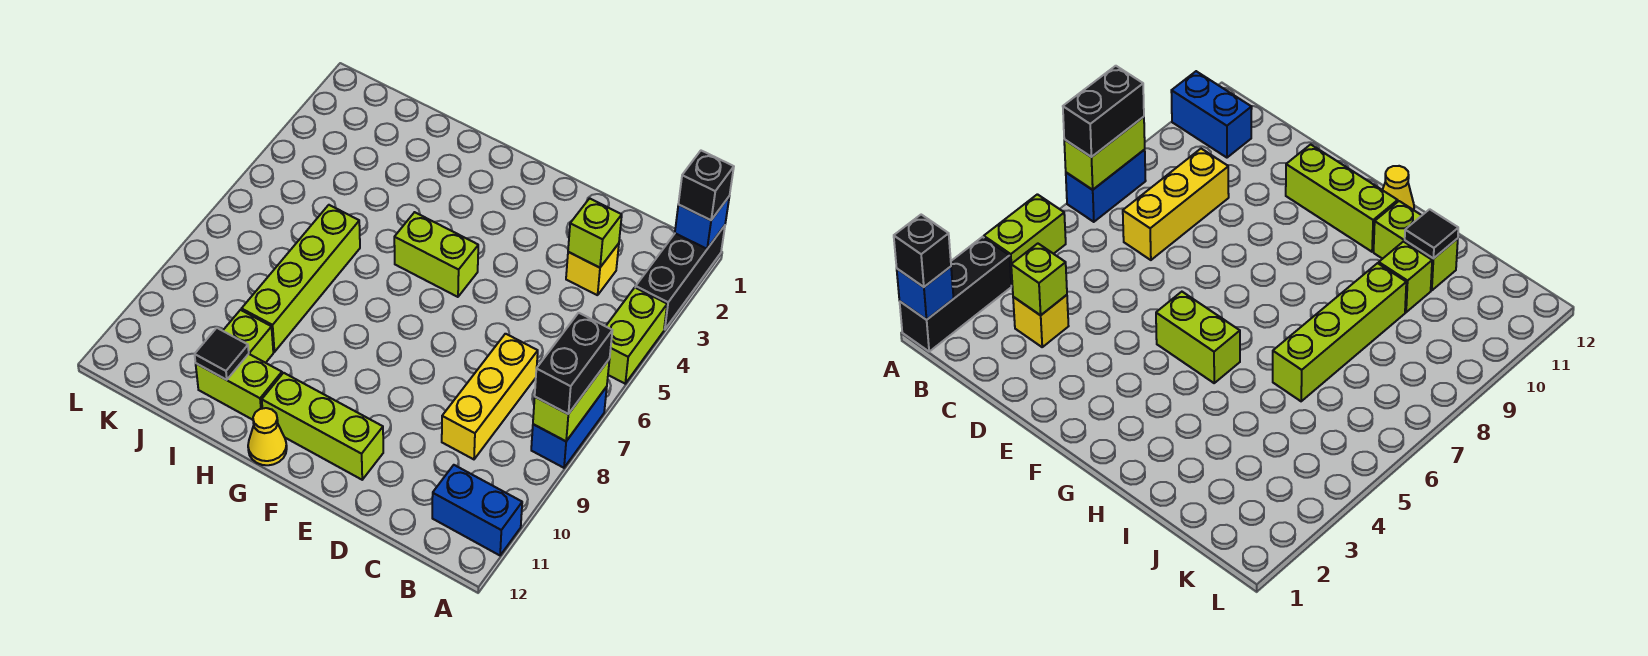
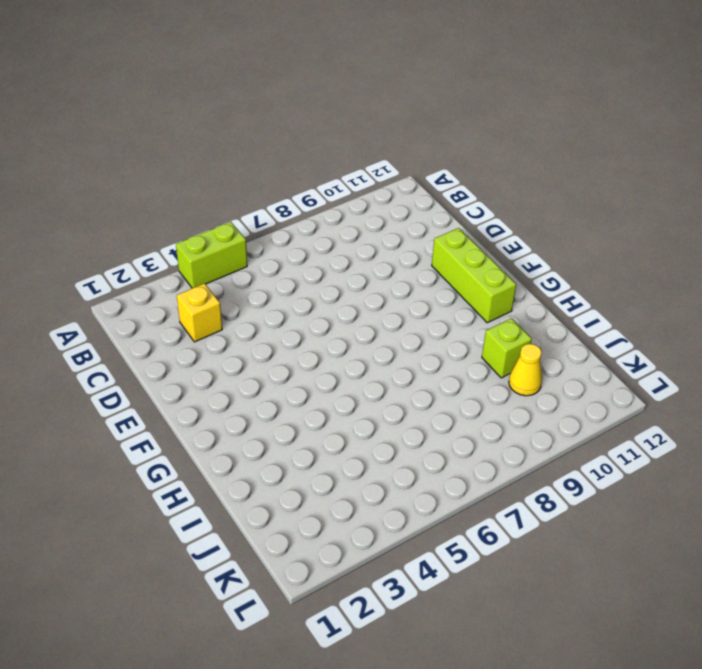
yellow 1x1 cone [509,344,542,396] -> yellow 1x1 cone moved to [248,408,287,465]
none -> black 1x3 brick [635,226,725,330]
none -> blue 1x2 brick [531,387,607,468]
none -> blue 1x2 brick [432,465,522,555]

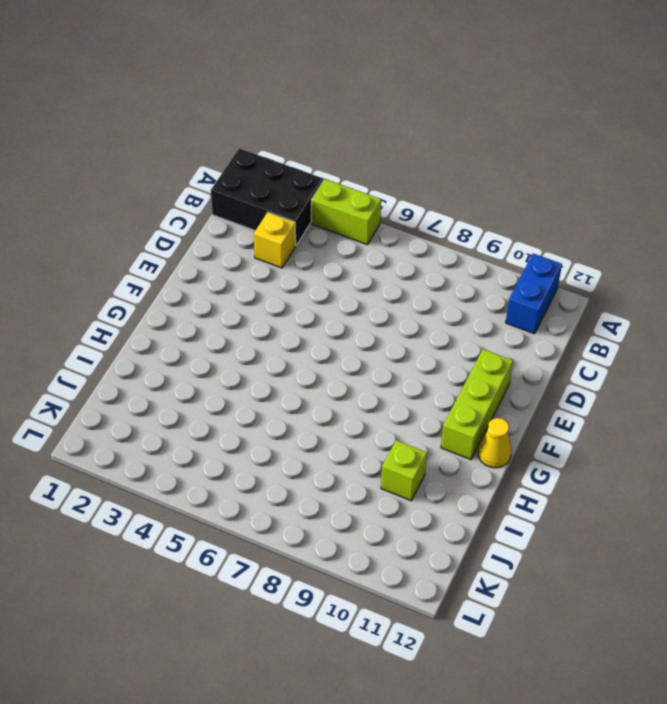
black 2x3 brick [211,148,323,245] -> black 1x3 brick [635,226,725,330]
none -> blue 1x2 brick [531,387,607,468]
none -> yellow 1x3 brick [442,334,538,459]
none -> lime 1x2 brick [394,212,478,297]

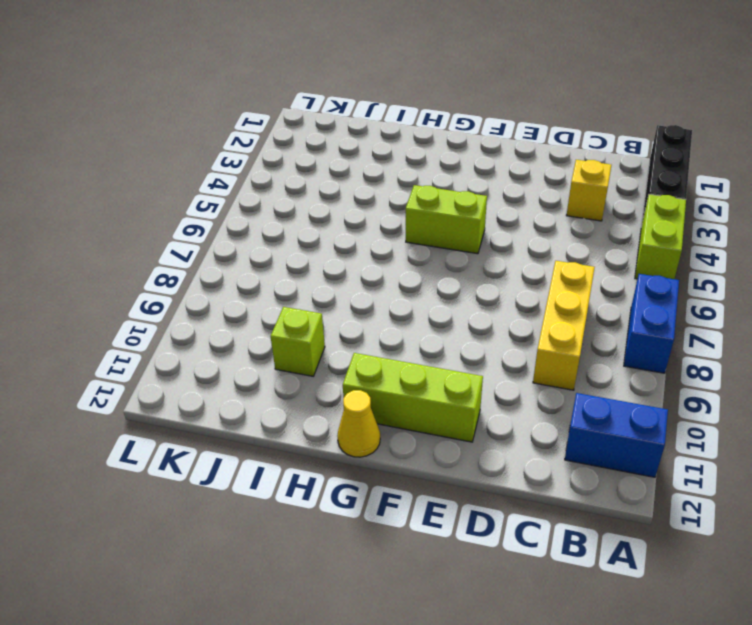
none -> lime 1x2 brick [196,354,282,420]
none -> lime 1x4 brick [242,205,360,352]
none -> blue 1x1 brick [675,197,729,249]

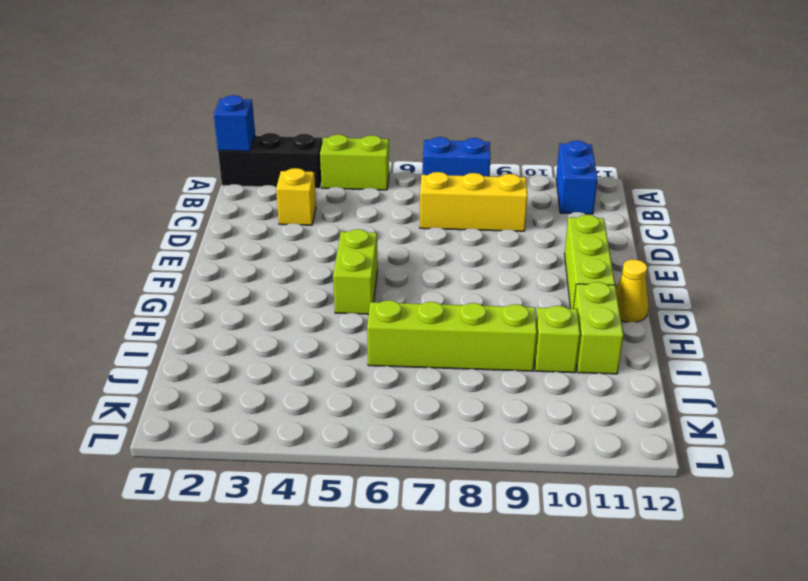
none -> lime 1x2 brick [533,359,610,441]
none -> lime 1x1 brick [568,198,622,268]
none -> black 1x1 tile [195,328,249,380]

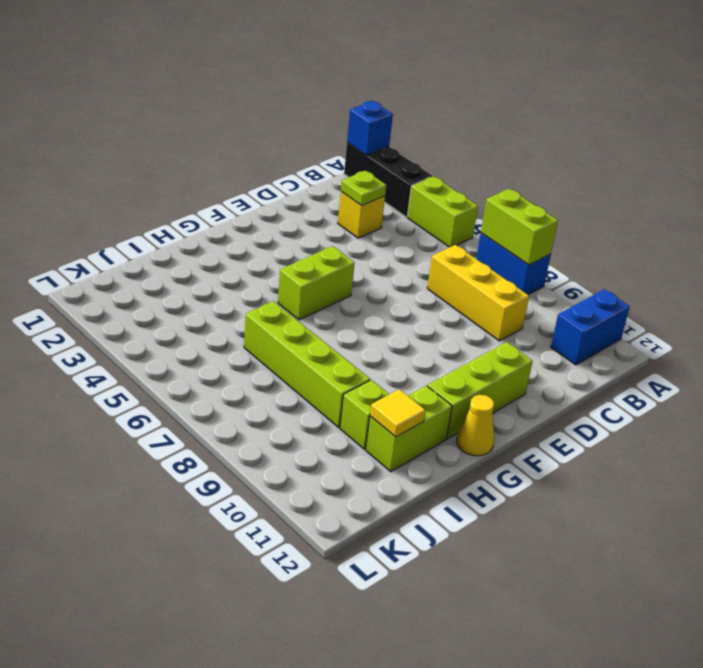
lime 1x1 plate [341,171,386,206] -> lime 1x1 brick [568,198,622,268]
yellow 1x1 tile [370,389,426,437] -> black 1x1 tile [195,328,249,380]
none -> black 1x1 brick [678,151,734,220]
none -> black 1x2 brick [535,313,612,414]

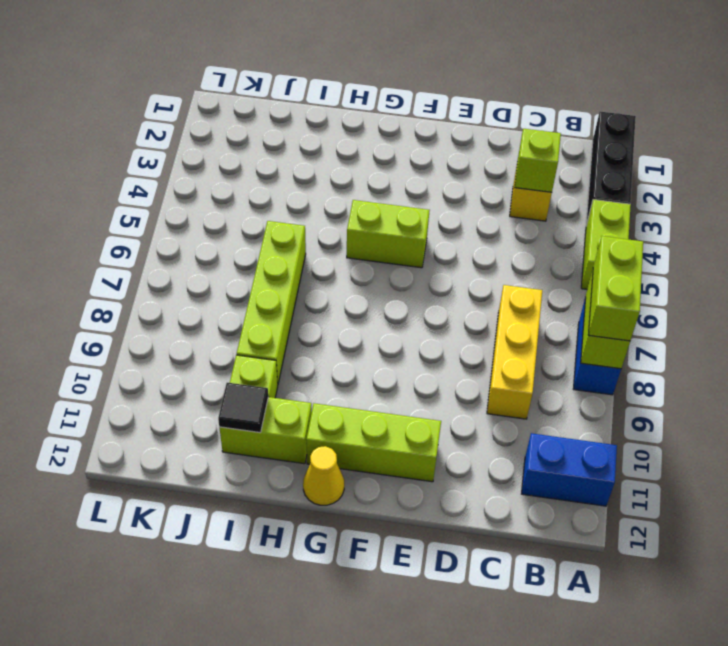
lime 1x2 brick [588,236,643,341] -> black 1x2 brick [535,313,612,414]
none -> blue 1x1 brick [675,197,729,249]
none -> black 1x1 brick [678,151,734,220]

